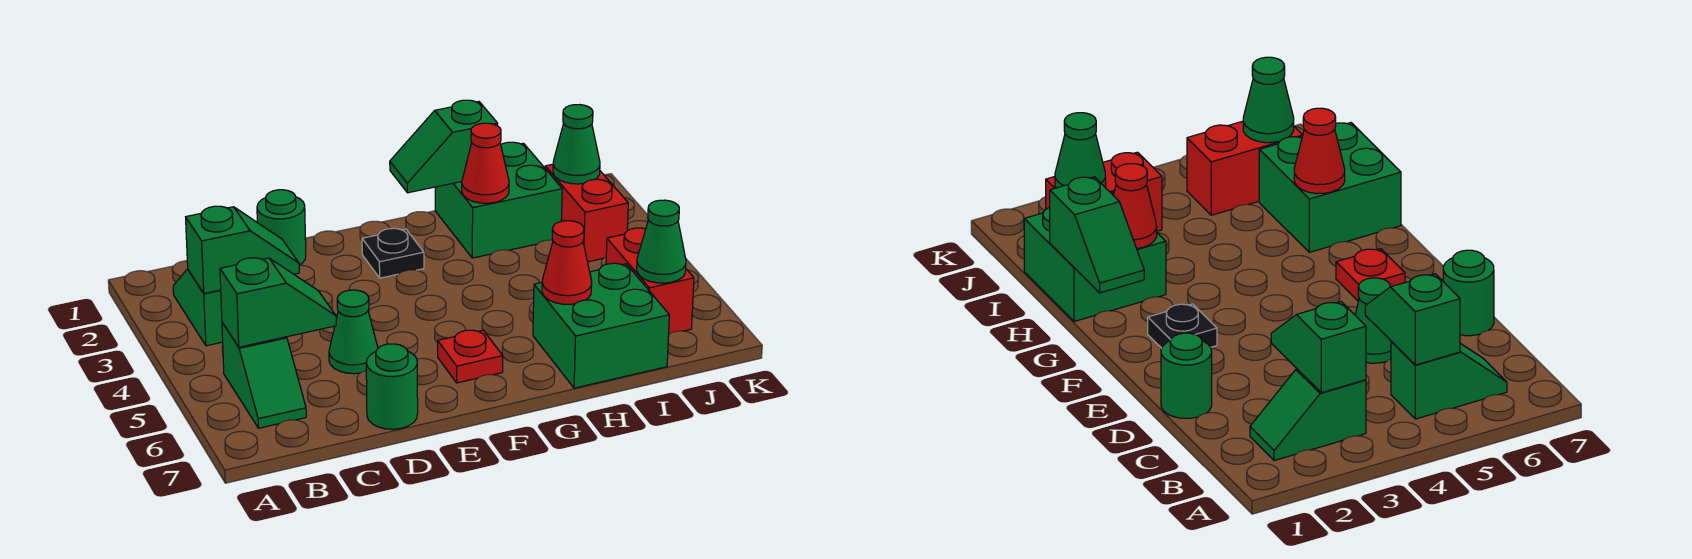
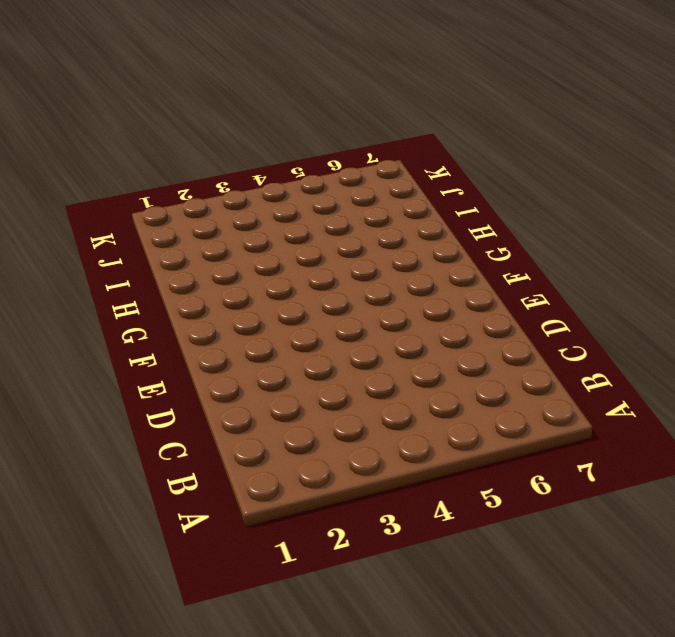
none -> green 1x2 slope [173,269,223,346]
none -> green 1x2 slope [222,323,306,428]
none -> green 1x1 round brick [257,190,306,265]

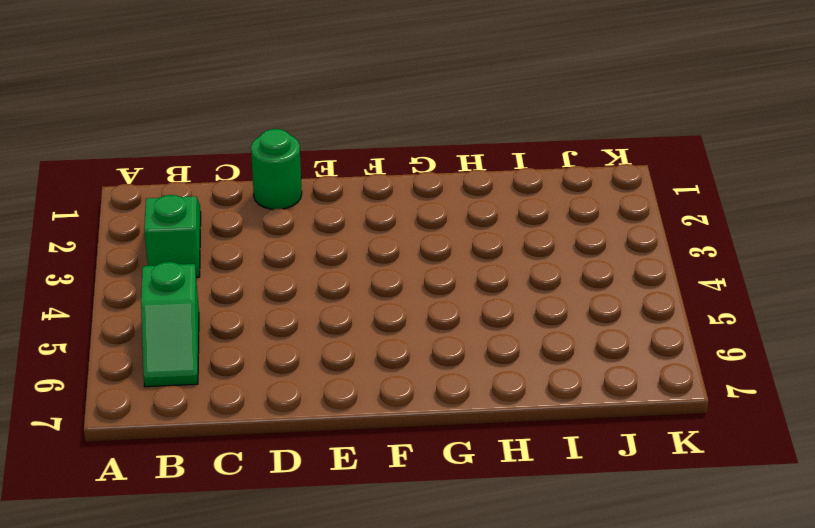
none -> green 1x1 cone [329,290,378,374]
none -> green 1x1 round brick [366,344,418,429]
none -> black 1x1 plate [362,228,424,278]

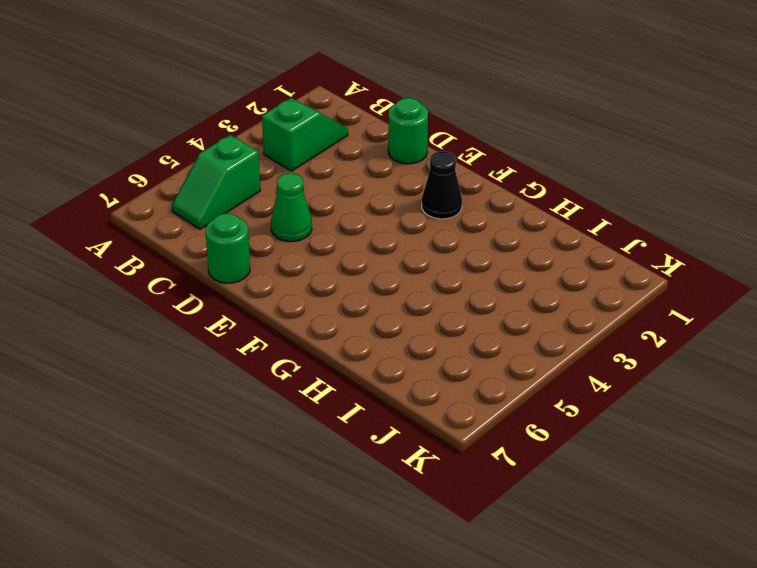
black 1x1 cone [422,151,462,219] -> black 1x1 plate [362,228,424,278]
none -> red 1x1 plate [438,330,503,383]
none -> green 2x2 brick [435,142,562,258]
none -> green 2x2 brick [533,263,669,388]

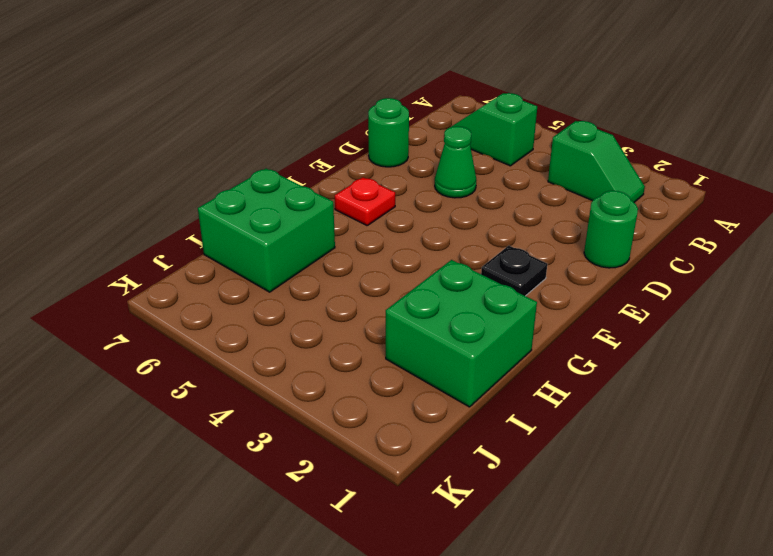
none -> red 1x2 brick [545,164,628,262]
none -> red 1x2 brick [606,228,694,334]
none -> green 1x2 slope [186,206,299,293]

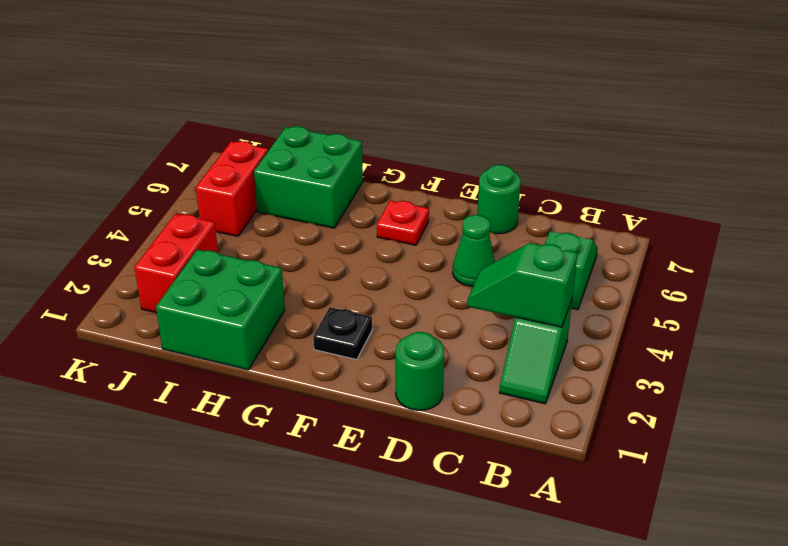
none -> green 1x2 slope [220,258,336,347]
none -> green 1x2 slope [390,100,498,193]
none -> red 1x1 cone [462,123,509,203]

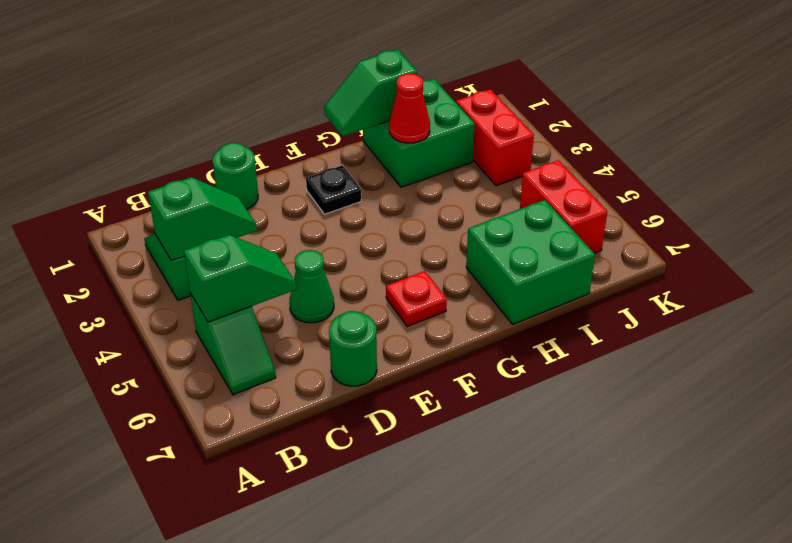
none -> red 1x1 cone [542,221,592,304]
none -> green 1x1 cone [553,105,600,184]
none -> green 1x1 cone [637,200,686,283]

